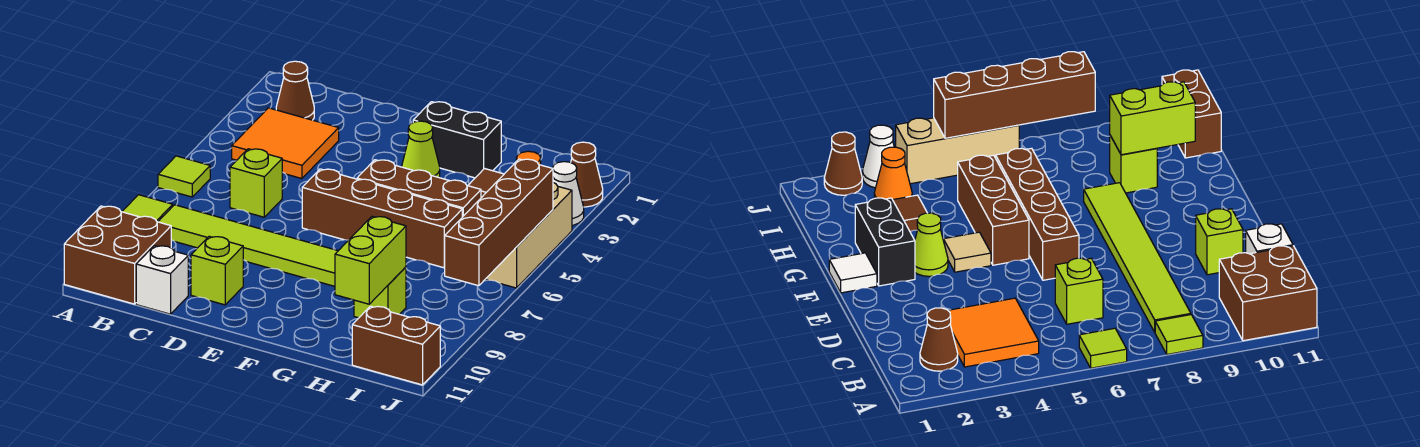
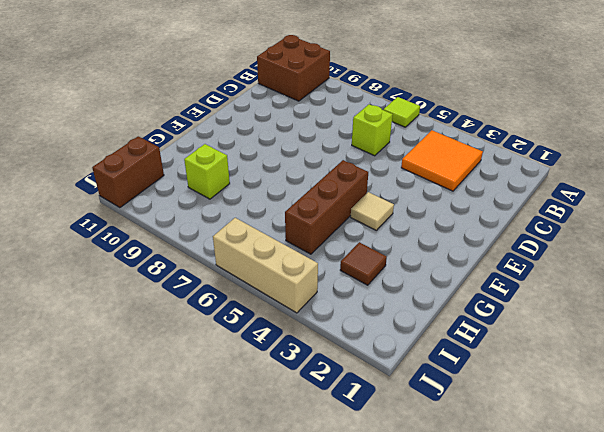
none -> lime 1x1 tile [122,195,173,222]
none -> brown 1x1 cone [276,61,314,120]
none -> lime 1x6 tile [158,205,338,286]

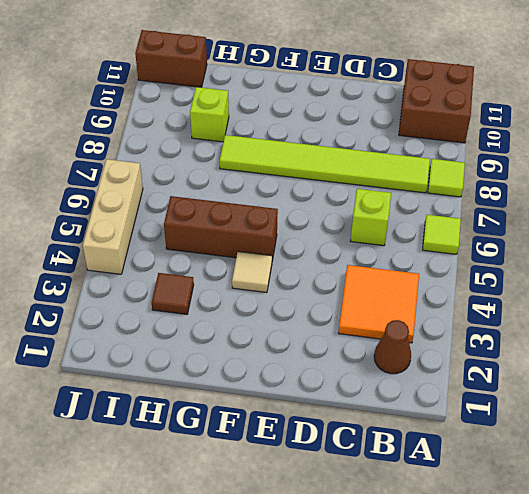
none -> white 1x1 brick [136,246,188,314]
none -> lime 1x1 brick [191,236,243,305]
none -> brown 1x4 brick [302,169,462,268]

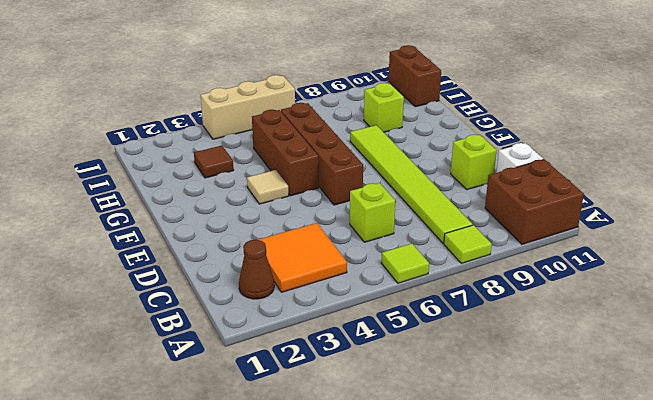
none -> white 1x1 tile [829,253,877,293]
none -> black 1x2 brick [413,102,501,178]
none -> lime 1x1 cone [402,121,440,178]

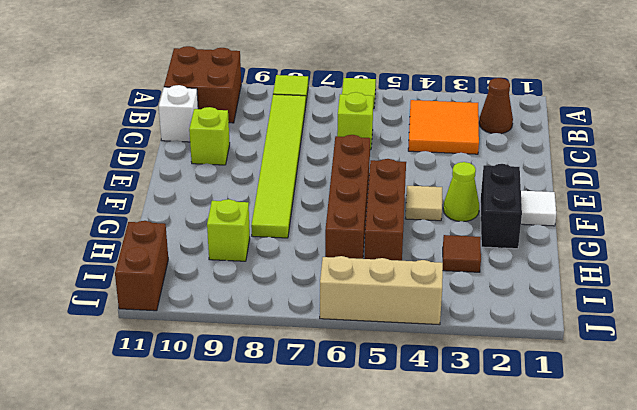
none -> orange 1x1 cone [874,147,912,200]
none -> brown 1x1 cone [571,142,603,207]
none -> white 1x1 cone [553,162,584,225]

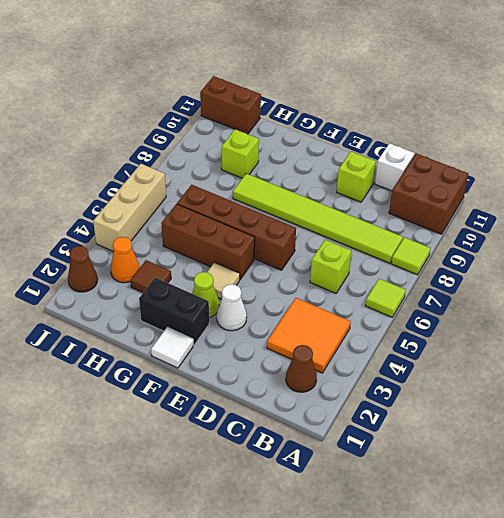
white 1x1 cone [217,284,247,331] -> white 1x1 cone moved to [553,162,584,225]
none -> lime 1x2 brick [335,216,406,304]
none -> brown 1x4 brick [445,159,553,286]

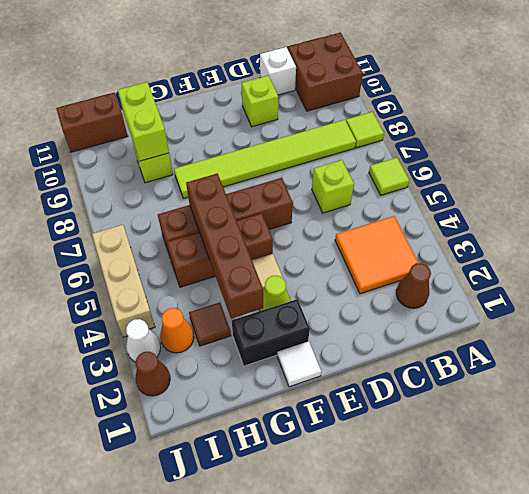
brown 1x4 brick [186,173,263,319] -> brown 1x4 brick moved to [445,159,553,286]

